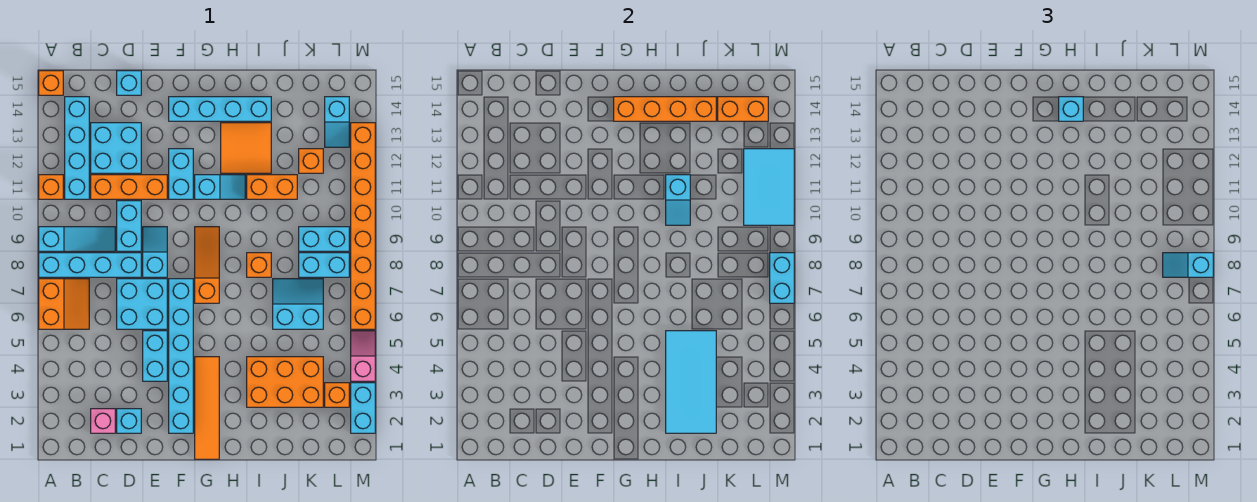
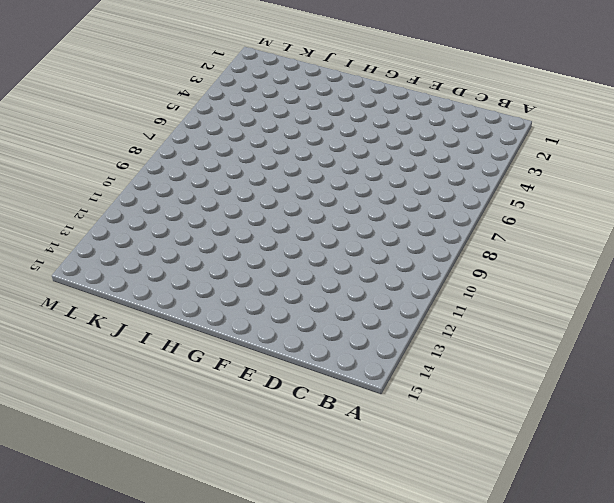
none -> orange 2x2 slope [39,279,89,329]
none -> cyan 1x4 brick [39,253,141,277]
none -> cyan 1x3 slope [39,227,115,251]
none -> orange 1x1 brick [39,175,63,199]

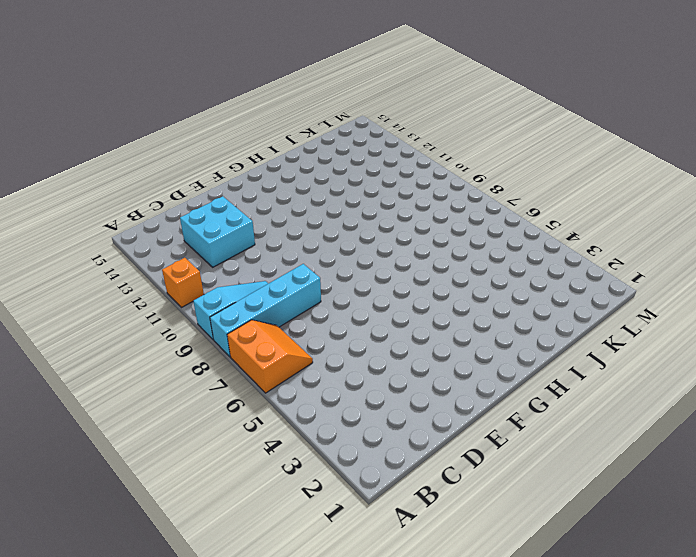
none -> orange 1x1 brick [39,71,63,95]
none -> cyan 1x4 brick [65,97,89,199]
none -> pink 1x1 brick [91,409,115,433]
none -> orange 1x3 brick [91,175,167,199]

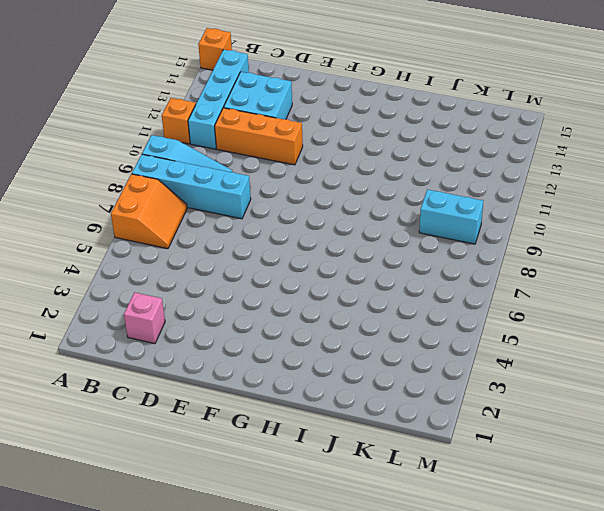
none -> cyan 1x1 brick [117,409,141,433]
none -> cyan 2x2 brick [117,279,167,329]
none -> cyan 1x2 brick [117,201,141,251]
none -> cyan 1x1 brick [117,71,141,95]

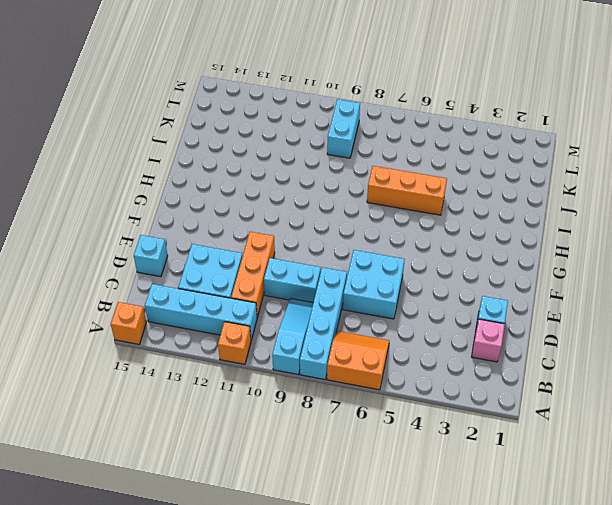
orange 1x3 brick [367,166,447,215] -> none
none -> cyan 1x2 brick [143,331,167,381]
none -> cyan 1x2 slope [143,227,167,277]
none -> cyan 1x6 brick [169,279,193,433]
none -> cyan 1x2 brick [169,149,193,199]

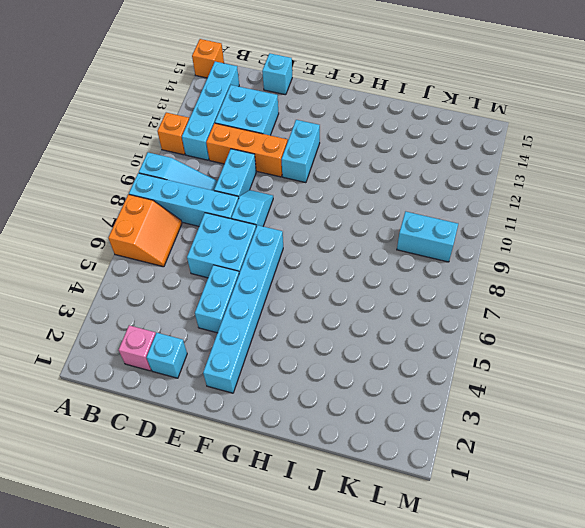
none -> cyan 1x4 brick [169,97,271,121]
none -> orange 1x4 tile [195,357,219,459]
none -> orange 1x3 slope [195,227,219,303]
none -> cyan 1x2 slope [195,175,245,199]

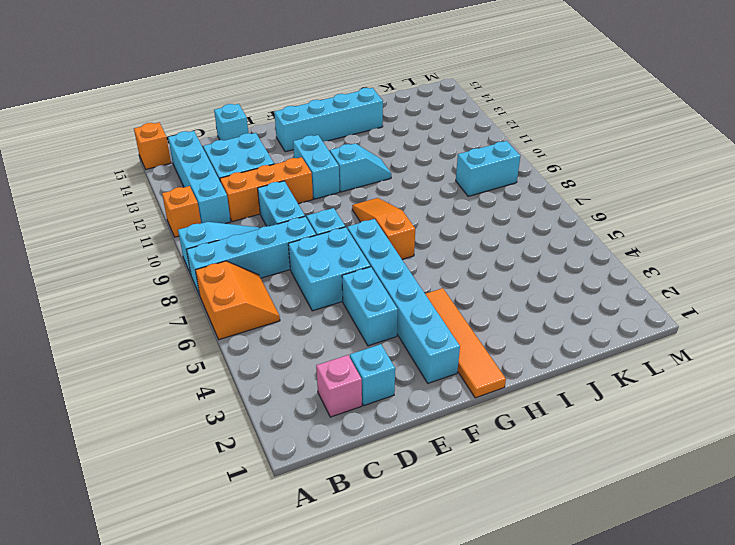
none -> orange 2x2 tile [221,123,271,173]
none -> orange 2x3 brick [247,357,323,407]
none -> orange 1x1 brick [247,253,271,277]
none -> orange 1x2 brick [247,175,297,199]

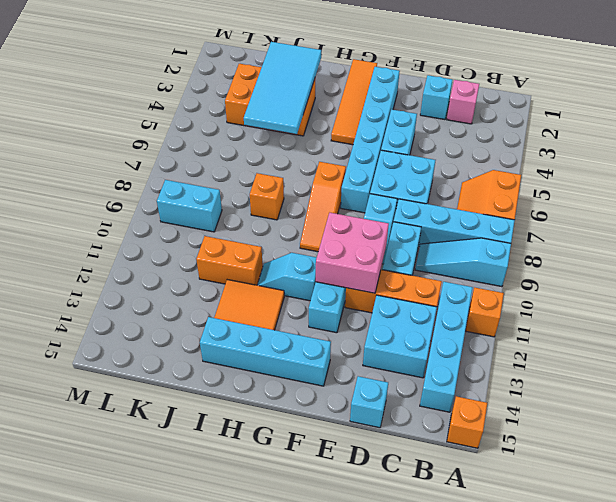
pink 2x2 brick [316,213,389,293] -> none
none -> cyan 2x2 slope [273,279,323,329]
none -> cyan 1x2 brick [299,253,349,277]
none -> orange 1x1 brick [299,149,323,173]
none -> orange 1x1 brick [325,383,349,407]

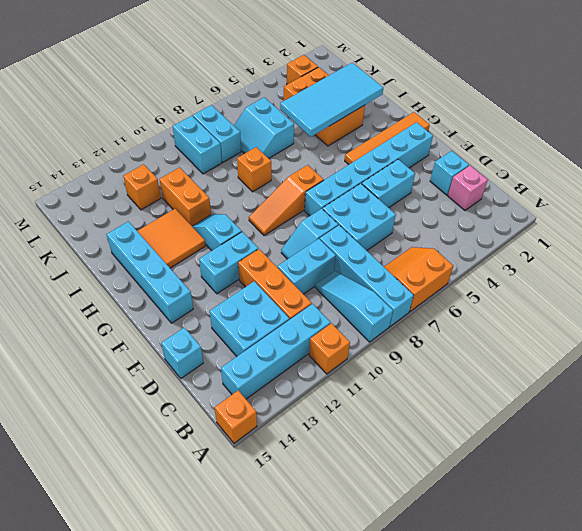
none -> cyan 1x2 slope [325,97,349,147]
none -> cyan 1x2 brick [351,383,375,433]
none -> pink 1x2 slope [351,331,375,381]
none -> orange 1x8 brick [351,123,375,329]

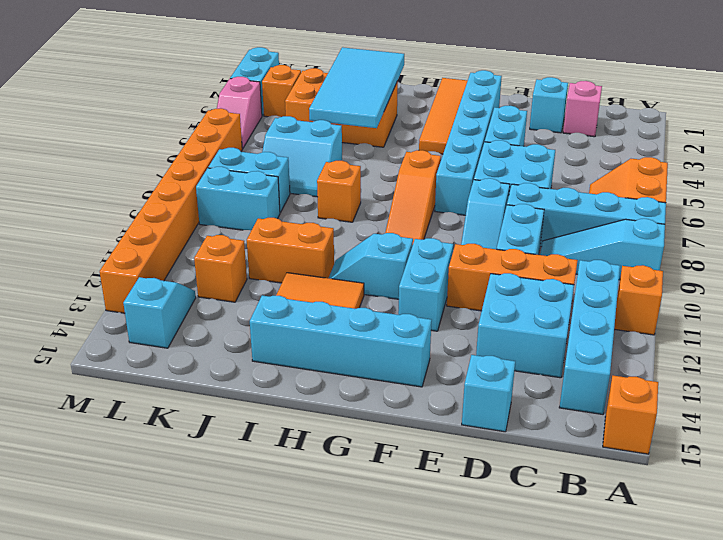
none -> orange 1x4 brick [614,97,716,121]
none -> cyan 1x2 slope [666,175,690,225]
none -> orange 1x2 brick [718,97,768,121]
none -> cyan 2x3 tile [744,149,794,225]

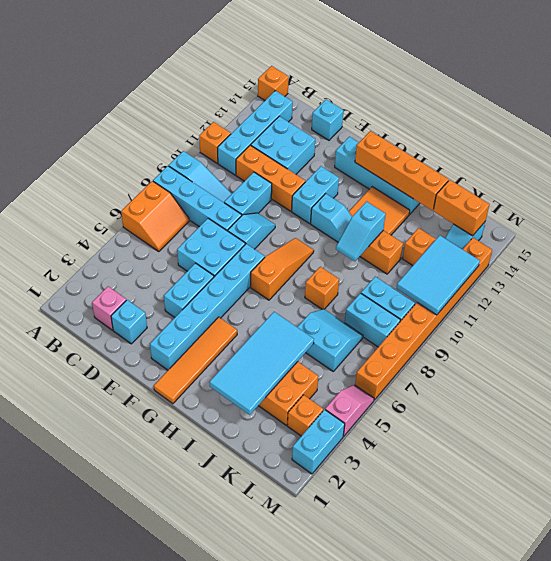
none -> cyan 1x2 brick [770,253,794,303]
none -> cyan 1x1 brick [1059,97,1083,121]
none -> cyan 1x2 slope [1163,253,1213,277]

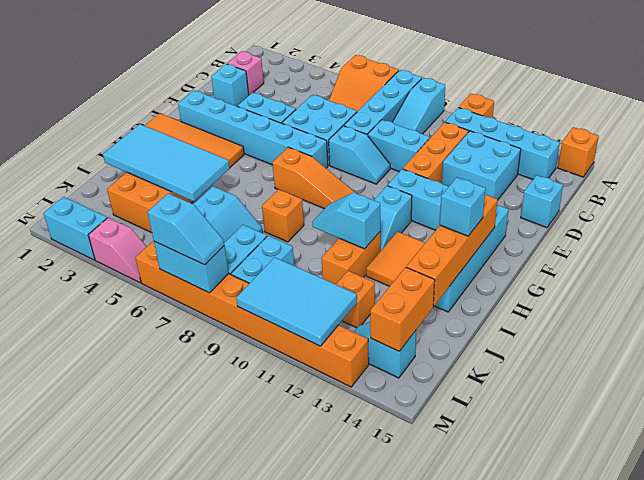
cyan 1x2 slope [148,193,224,265] -> cyan 1x2 slope turned to [1163,253,1213,277]
none -> orange 1x1 brick [325,383,349,407]

